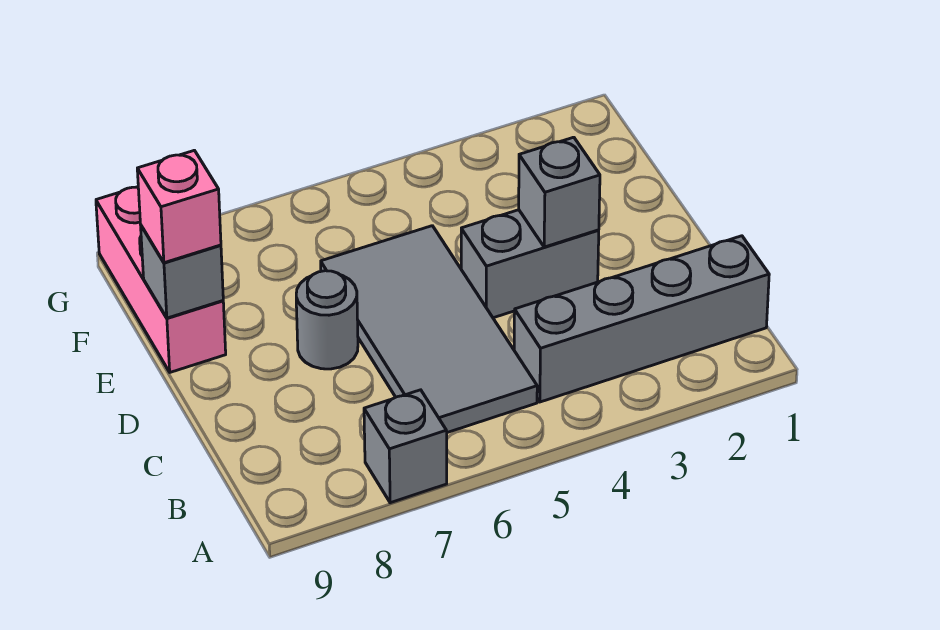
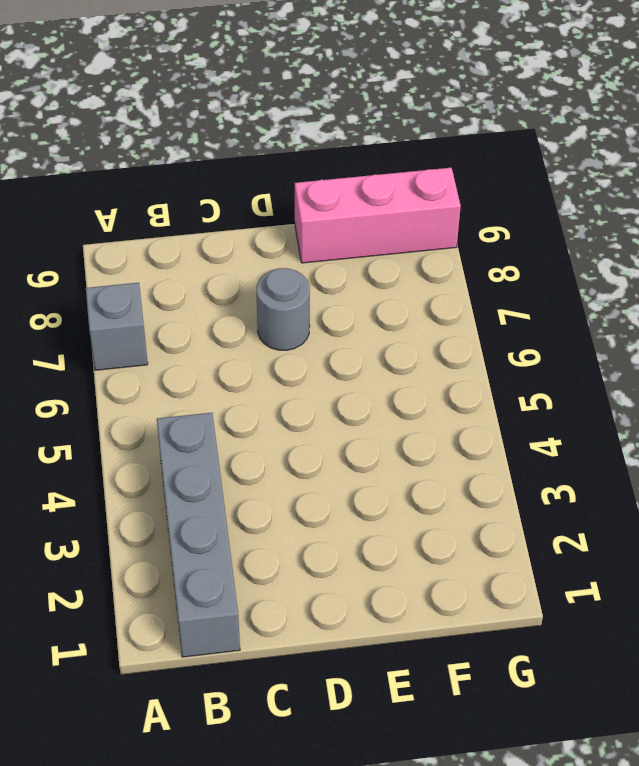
none -> grey 2x4 tile [321,226,537,433]
none -> grey 1x2 brick [461,210,599,318]

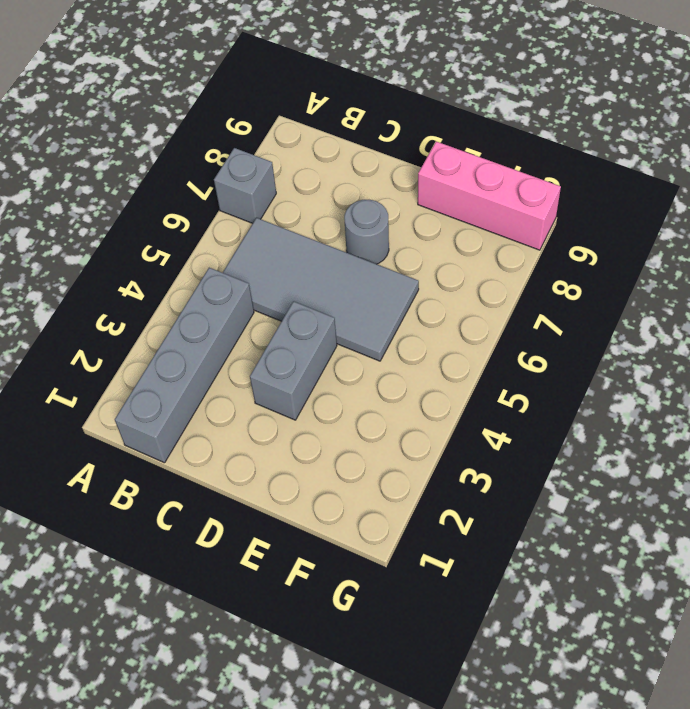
none -> grey 1x1 brick [519,137,600,247]
none -> grey 1x1 brick [141,226,223,318]

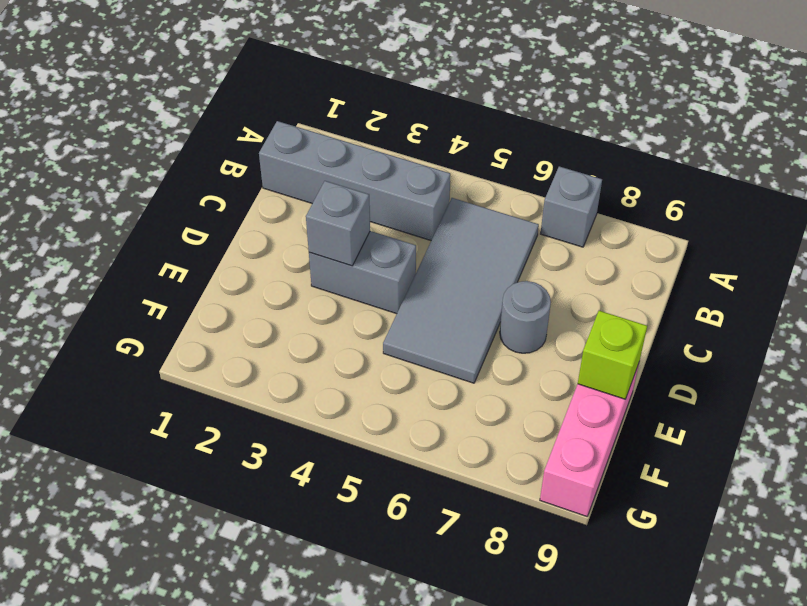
lime 1x1 brick [578,311,647,399] -> grey 1x1 brick [141,226,223,318]
none -> pink 1x1 brick [137,150,221,263]

